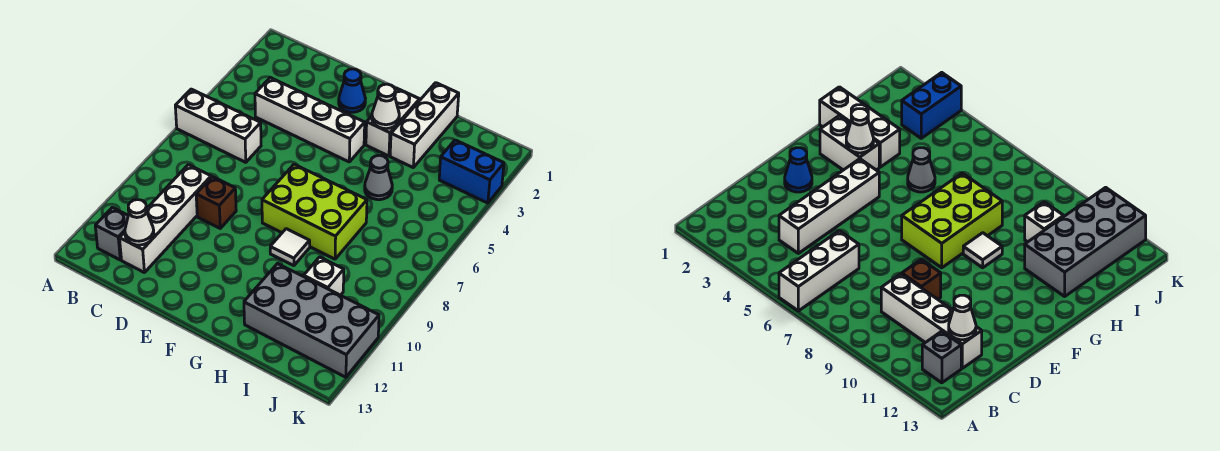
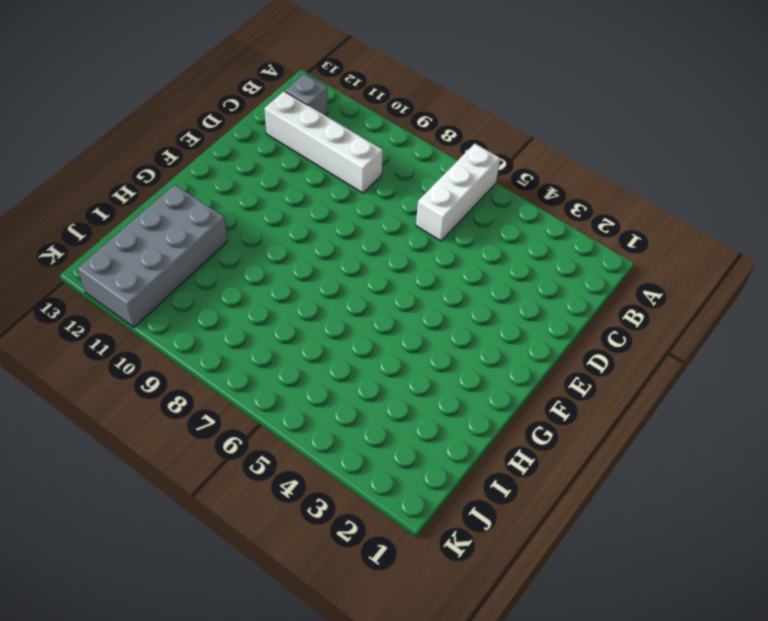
none -> white 1x4 brick [255,77,365,162]
none -> brown 1x1 brick [196,177,236,228]
none -> blue 1x1 cone [339,69,365,112]

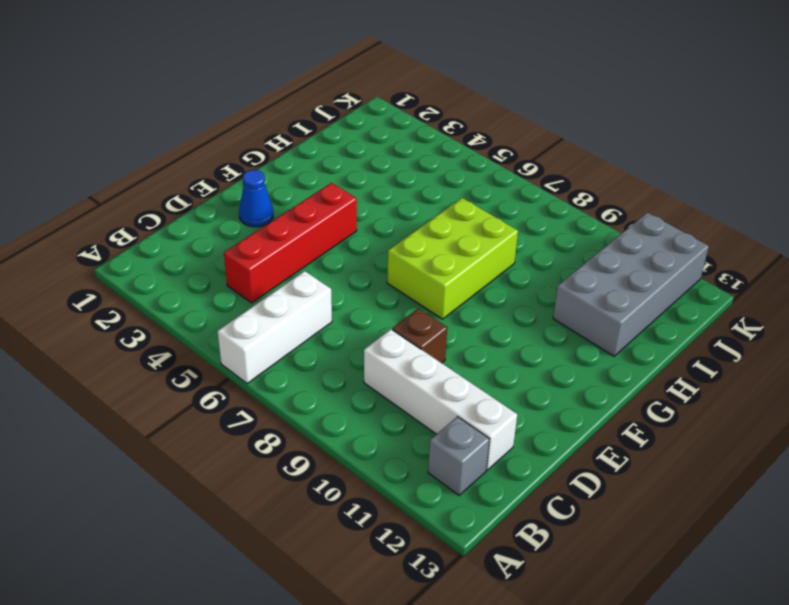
red 1x4 brick [224,183,357,303] -> white 1x4 brick [255,77,365,162]
none -> white 1x2 brick [366,88,419,156]
none -> white 1x1 tile [270,229,310,266]
none -> white 1x3 brick [390,83,459,167]

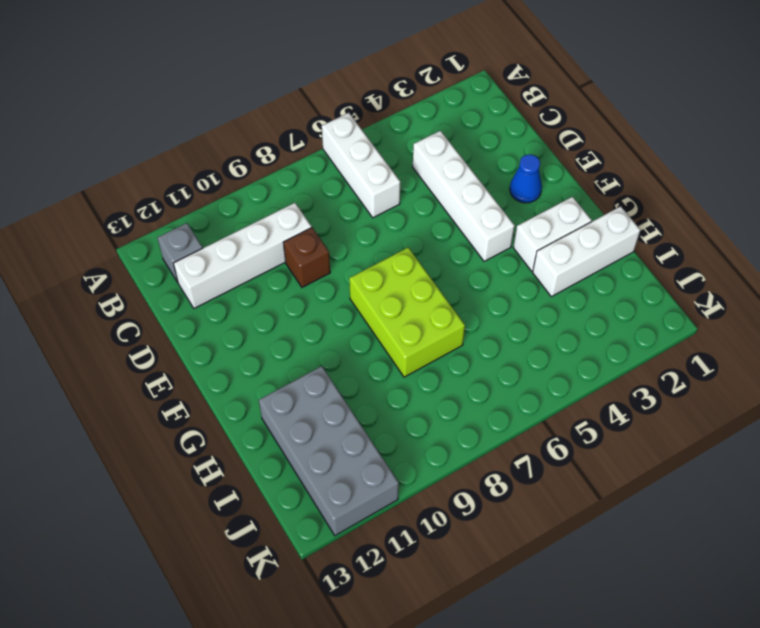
none -> white 1x1 tile [270,229,310,266]
none -> grey 1x1 cone [365,155,392,200]
none -> white 1x1 brick [304,257,344,295]

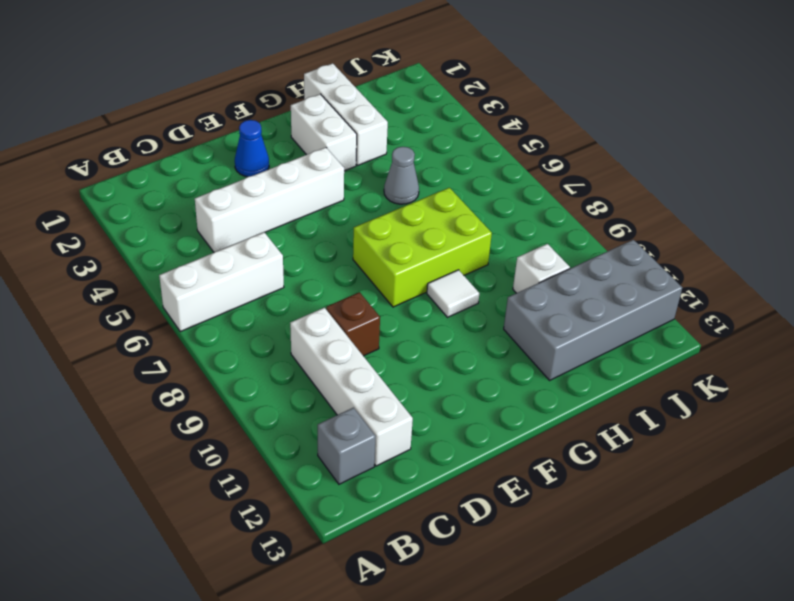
none -> blue 1x2 brick [439,140,504,203]
none -> white 1x1 cone [125,200,154,245]
none -> white 1x1 cone [372,84,399,129]

